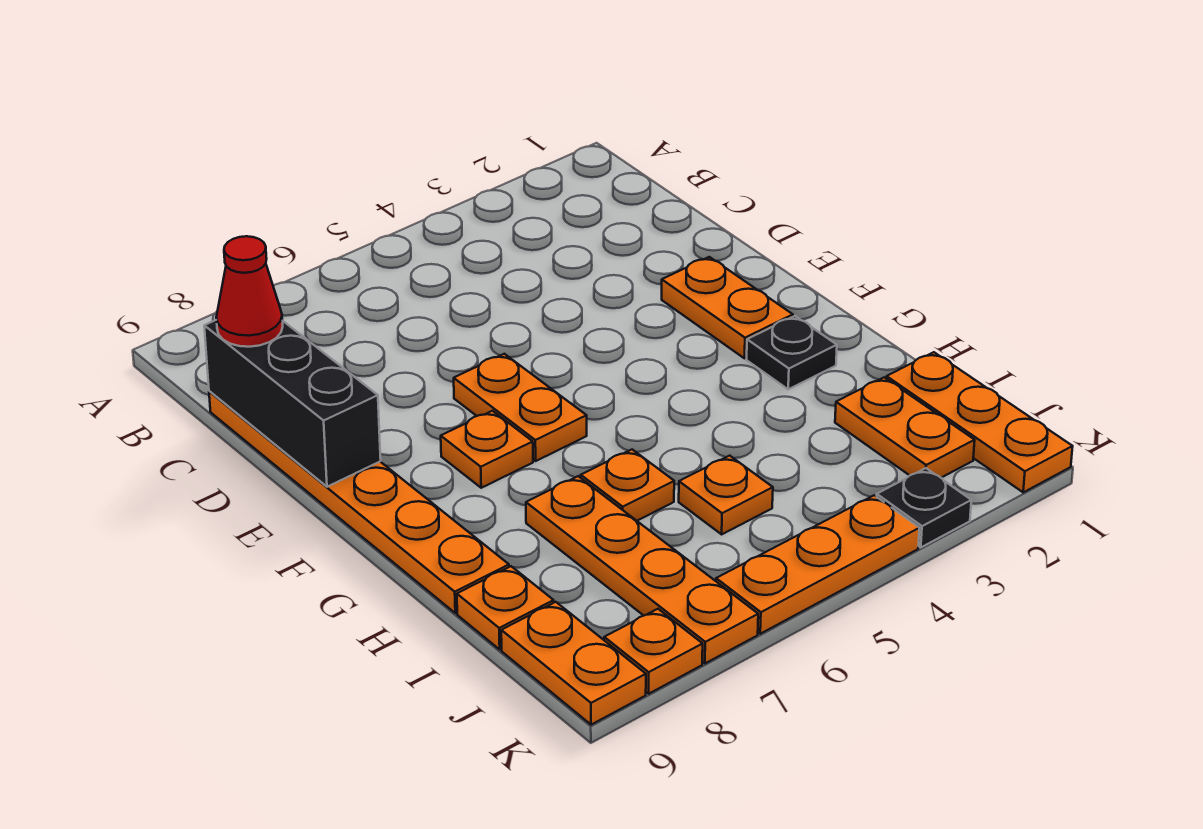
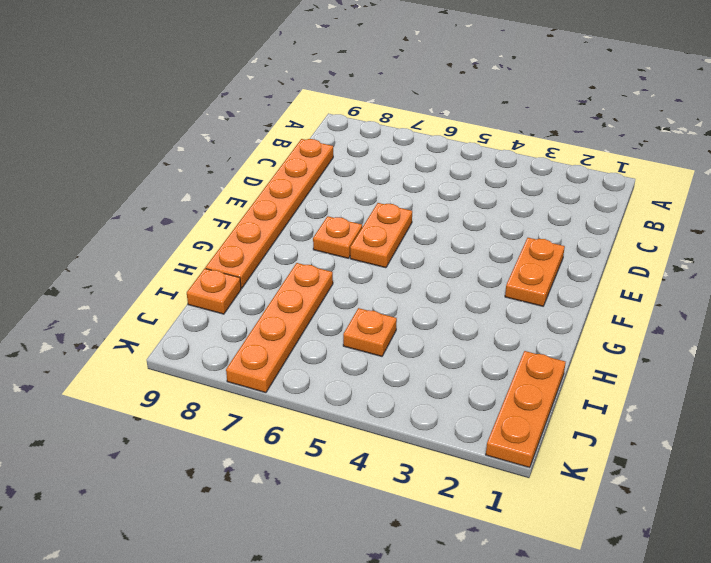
none -> black 1x1 plate [747,316,837,389]
none -> orange 1x1 plate [581,450,674,521]
none -> orange 1x2 plate [835,378,975,478]

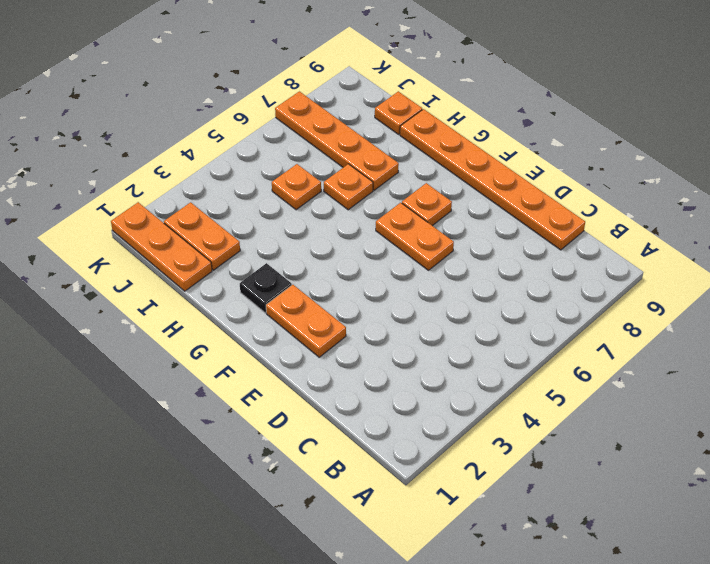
none -> orange 1x2 plate [501,602,646,725]
none -> black 1x1 plate [877,468,971,547]
none -> orange 1x3 plate [716,495,920,634]

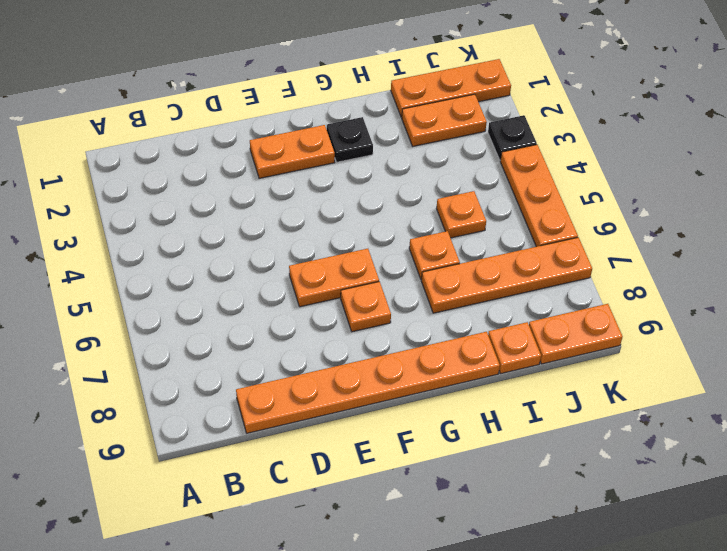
none -> orange 1x1 plate [604,609,703,694]
none -> black 1x3 brick [204,320,381,487]
none -> red 1x1 cone [216,236,283,347]

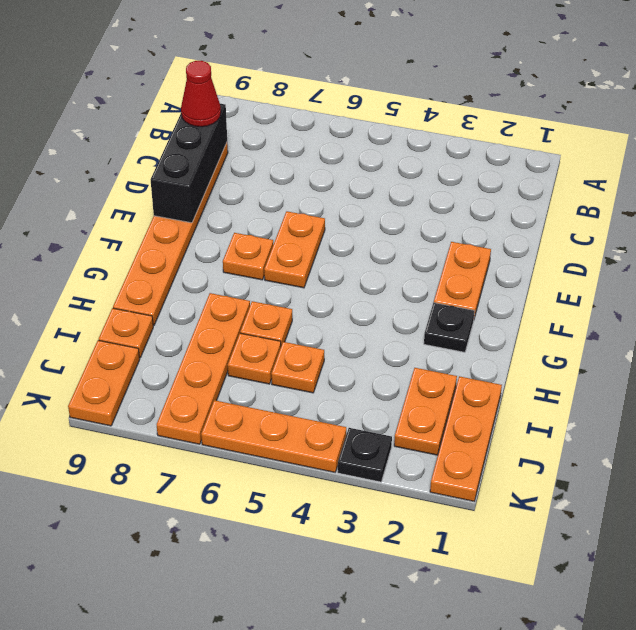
orange 1x1 plate [228,333,281,384] -> orange 1x1 plate moved to [604,609,703,694]

